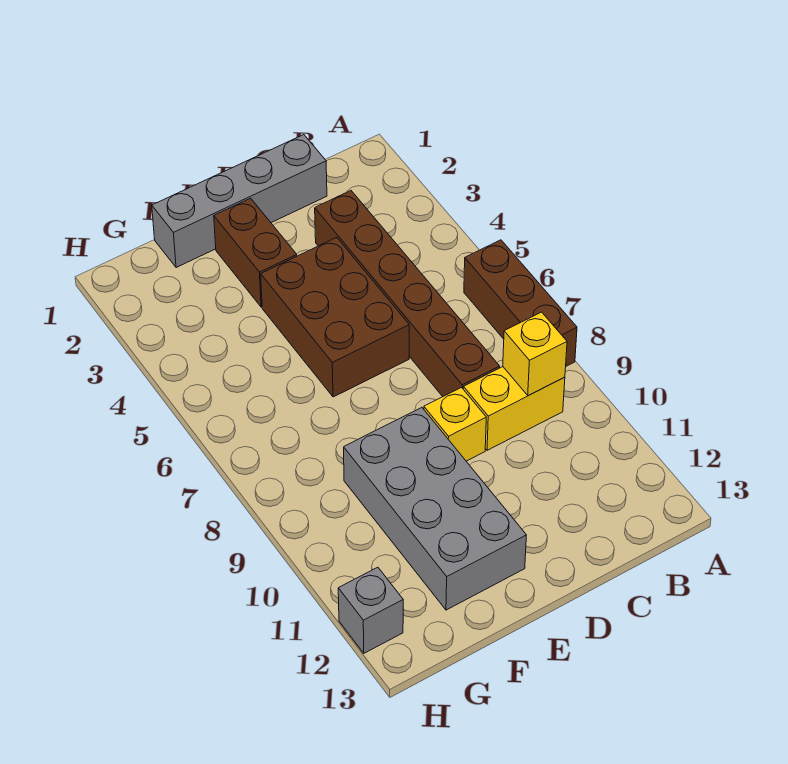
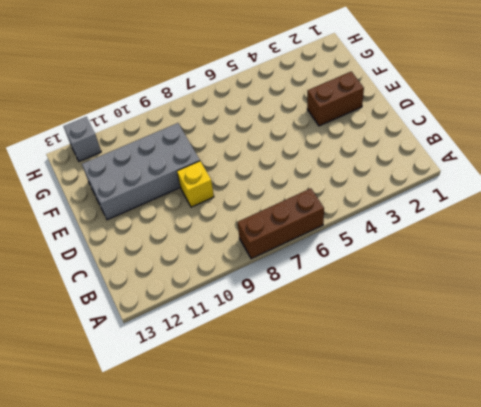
none -> yellow 1x2 brick [463,367,565,450]
none -> grey 1x4 brick [152,135,327,268]

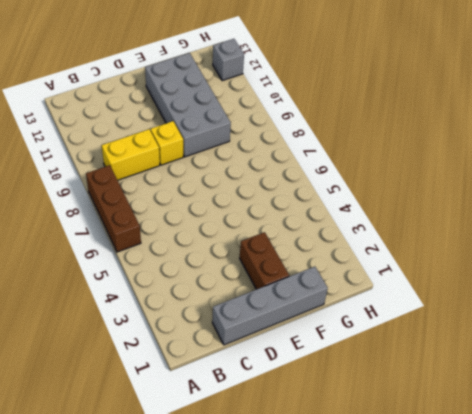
none -> brown 1x6 brick [315,191,500,397]
none -> brown 2x3 brick [261,237,409,397]

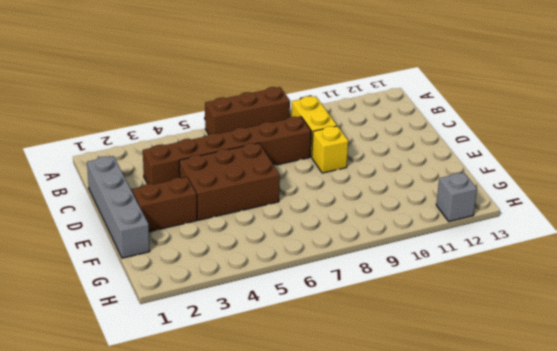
none -> grey 2x4 brick [344,407,526,610]
none -> yellow 1x1 brick [503,312,567,396]

